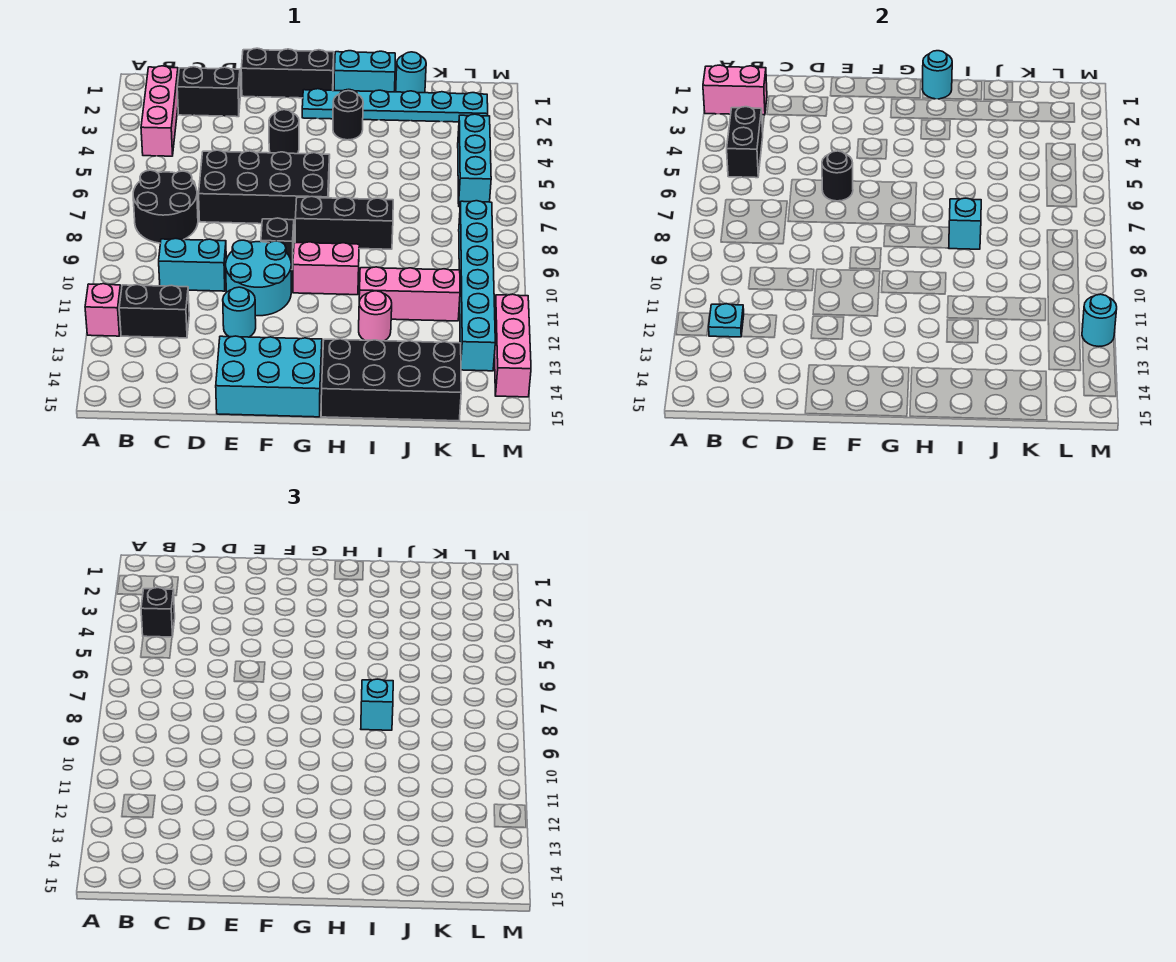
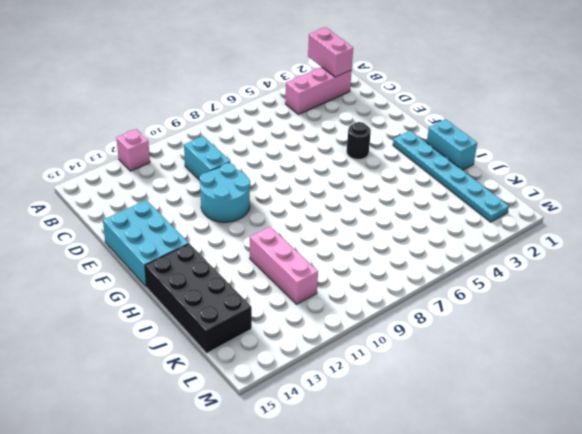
none -> black 2x2 round brick [133,170,198,243]
none -> black 1x2 brick [119,285,189,338]
none -> black 1x2 brick [177,67,240,117]
none -> black 2x4 brick [199,150,330,224]

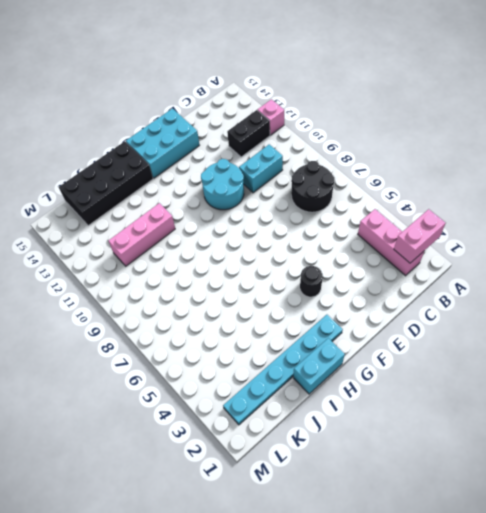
none -> black 1x2 brick [177,67,240,117]
none -> black 2x4 brick [199,150,330,224]
none -> black 1x3 brick [241,48,334,98]
none -> cyan 1x1 round brick [223,287,256,337]

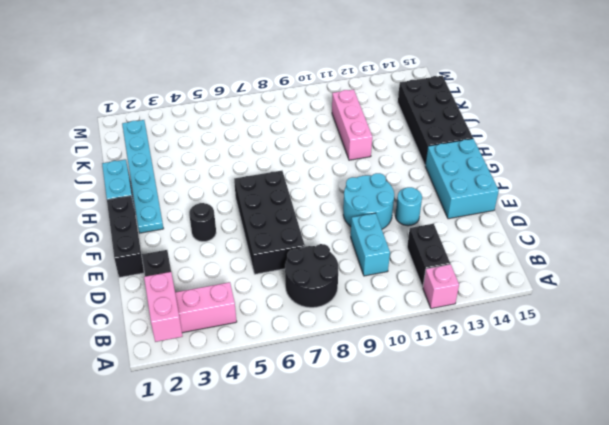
none -> black 1x1 brick [261,218,294,270]
none -> black 1x3 brick [295,197,393,249]
none -> pink 1x2 brick [293,242,359,295]
none -> black 1x1 round brick [333,91,363,140]

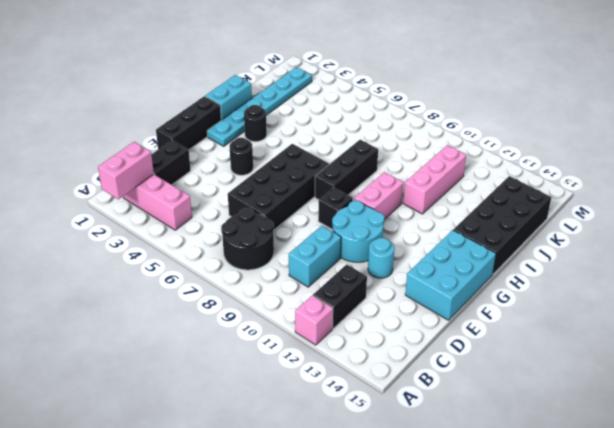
none -> pink 1x1 round brick [359,291,392,341]
none -> cyan 1x1 round brick [396,52,426,93]
none -> cyan 1x3 brick [458,114,491,207]
none -> cyan 1x6 brick [459,201,495,371]

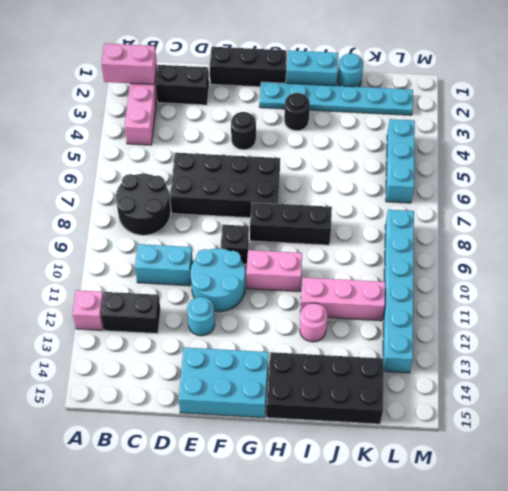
none -> pink 1x3 brick [494,294,531,397]
none -> black 1x2 brick [727,107,763,178]
none -> cyan 1x1 plate [709,304,744,337]
none -> black 1x1 round brick [822,151,853,201]

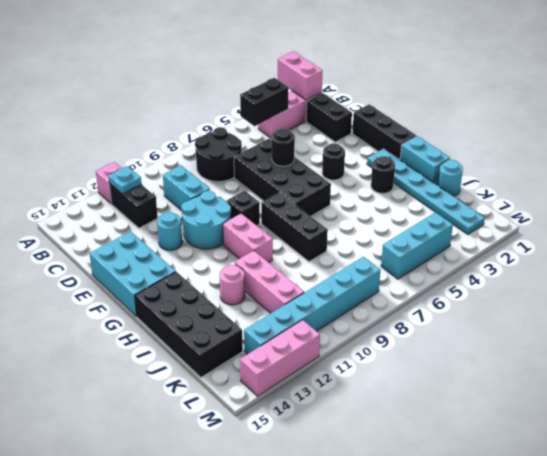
none -> cyan 1x1 round brick [923,51,952,99]
none -> cyan 1x1 brick [949,198,981,249]
none -> cyan 1x1 round brick [1082,294,1117,346]
none -> black 1x1 brick [141,588,175,637]

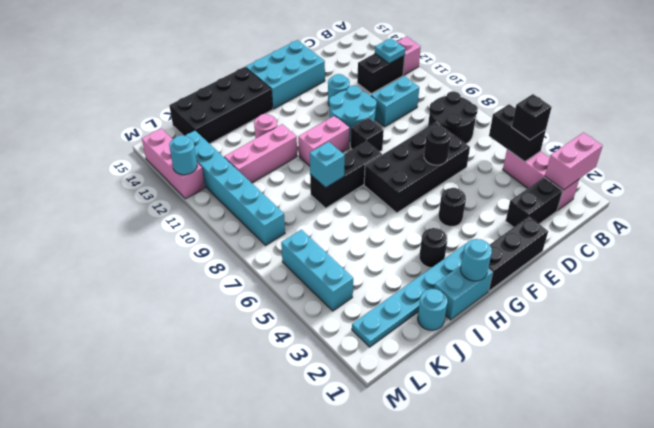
none -> cyan 1x1 brick [361,679,393,730]

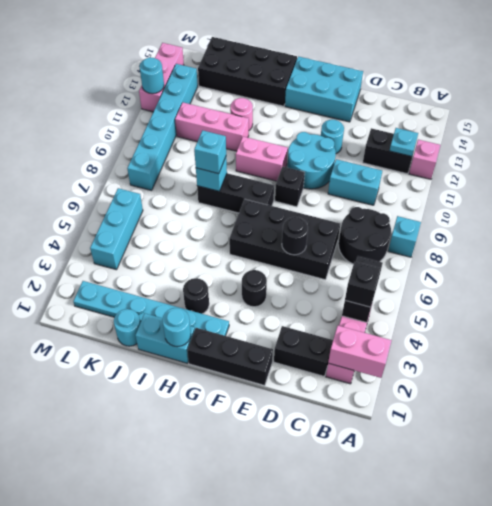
cyan 1x1 brick [388,216,421,257] -> none

